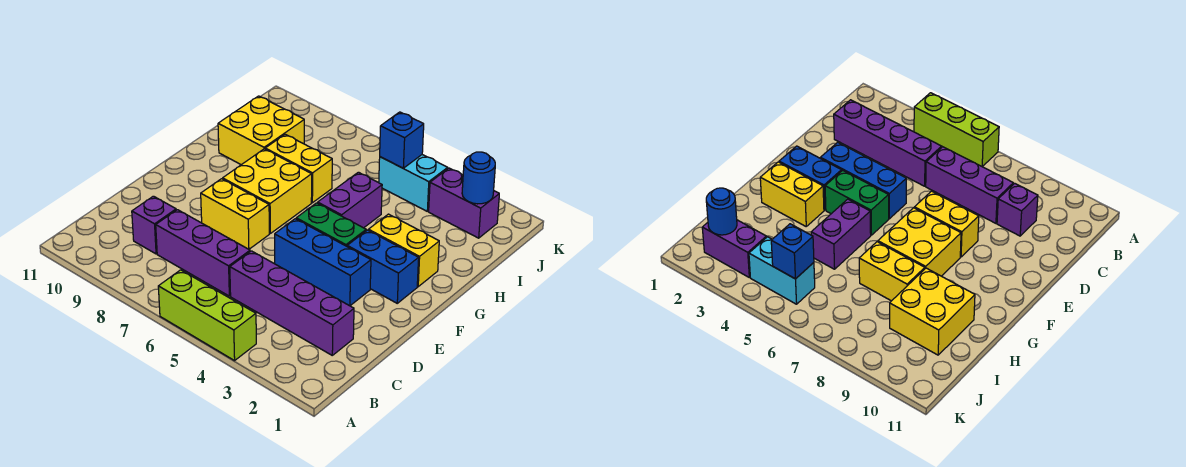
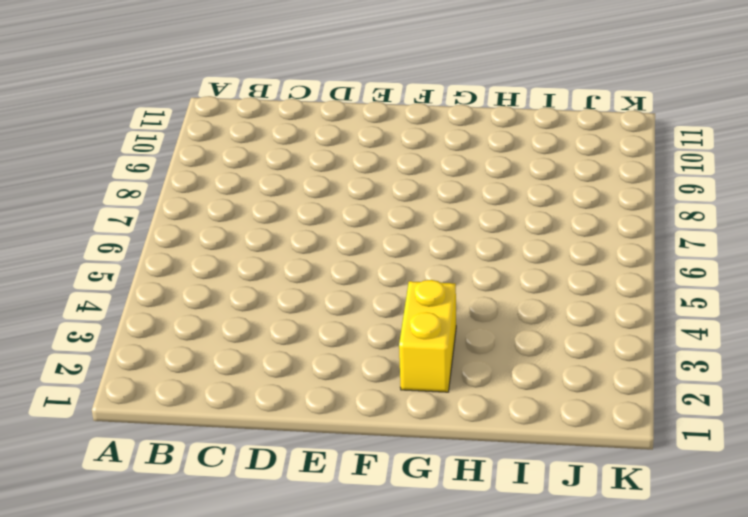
none -> lime 1x3 brick [158,270,256,361]
none -> purple 1x4 brick [230,251,354,355]
none -> purple 1x3 brick [156,210,250,296]

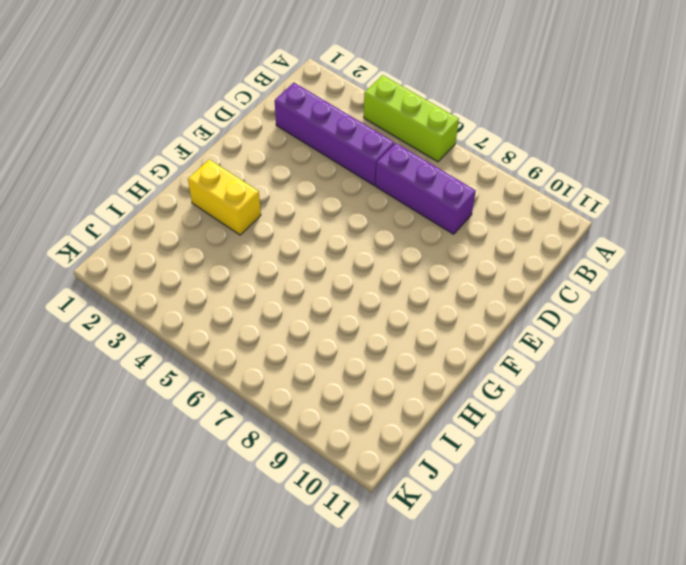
none -> purple 1x1 brick [132,196,176,254]
none -> blue 1x3 brick [275,219,371,306]
none -> yellow 1x2 brick [201,179,269,249]

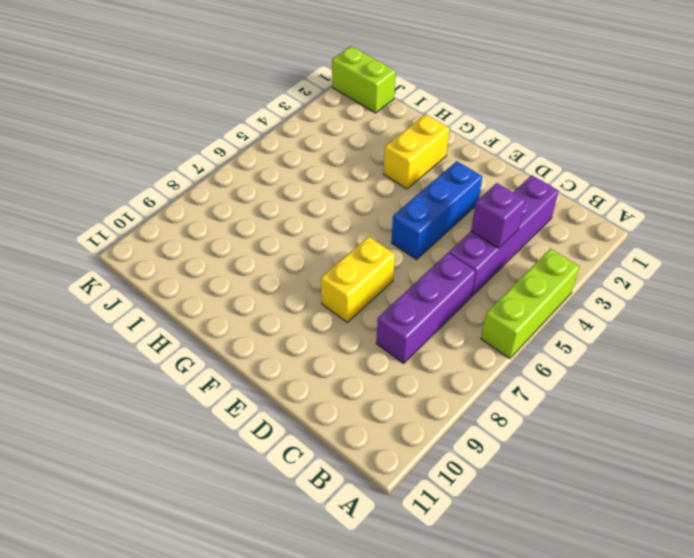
purple 1x1 brick [471,183,525,248] -> purple 1x1 brick moved to [132,196,176,254]
lime 1x2 brick [332,46,396,113] -> none
none -> blue 1x2 brick [347,230,419,303]
none -> green 1x2 brick [296,203,366,246]
none -> yellow 2x2 brick [223,149,312,233]

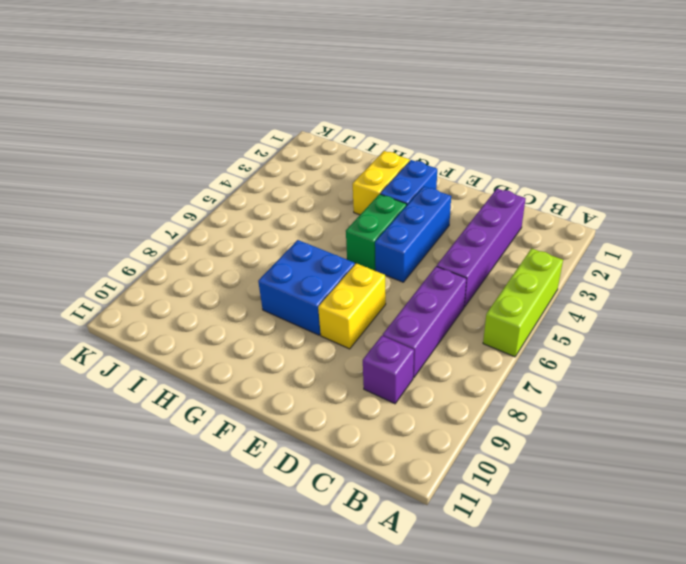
blue 2x2 brick [258,240,355,335] -> yellow 2x2 brick [223,149,312,233]
none -> purple 1x2 brick [318,172,382,228]
none -> yellow 1x2 brick [265,134,332,203]
none -> yellow 2x2 brick [218,96,304,165]

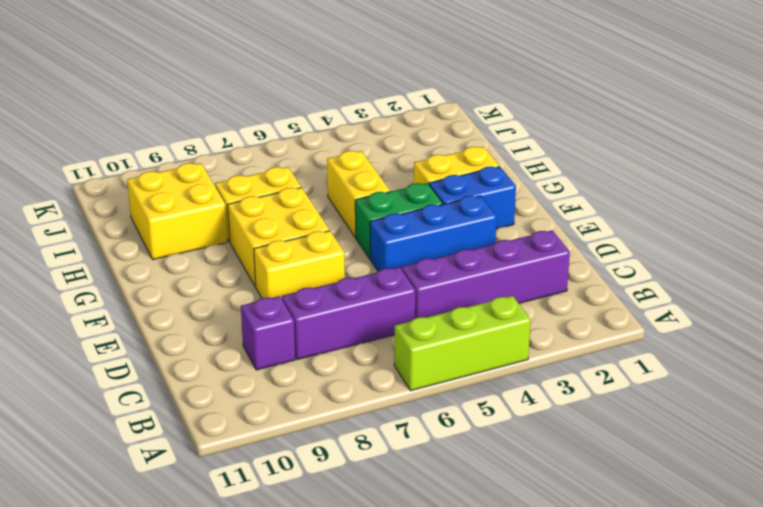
yellow 1x2 brick [327,151,390,237] -> purple 1x2 brick [318,172,382,228]
none -> purple 1x2 brick [429,168,499,238]
none -> cyan 1x2 brick [379,155,448,211]
none -> blue 1x1 round brick [462,152,495,204]

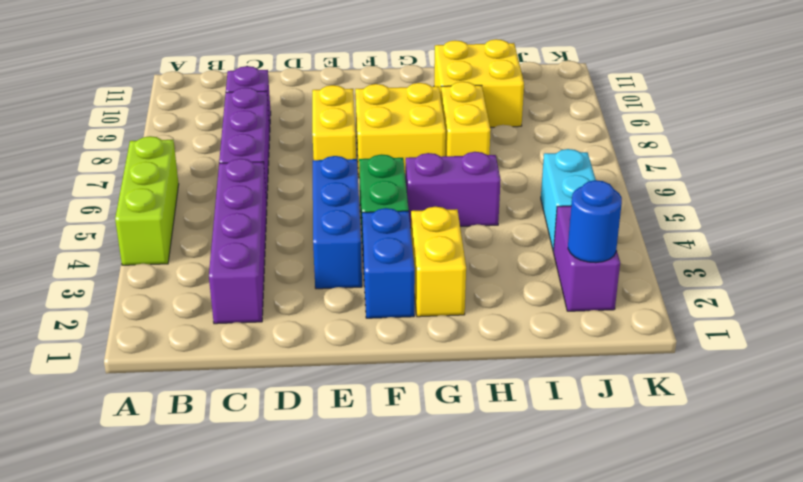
none -> blue 1x1 brick [380,112,424,168]

